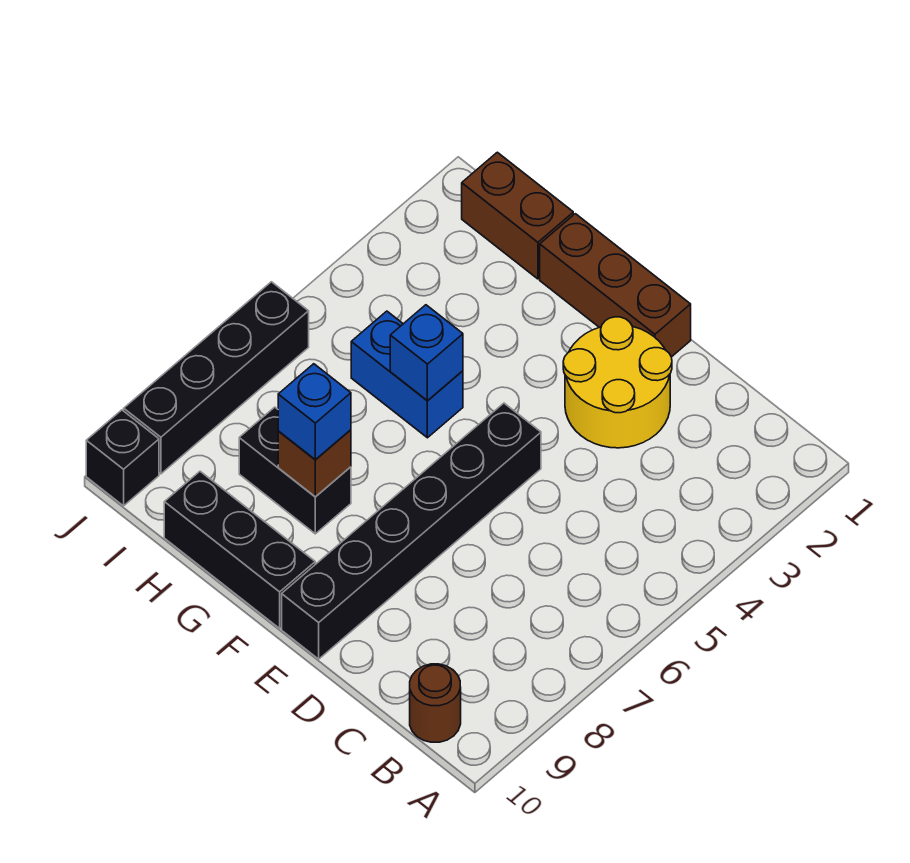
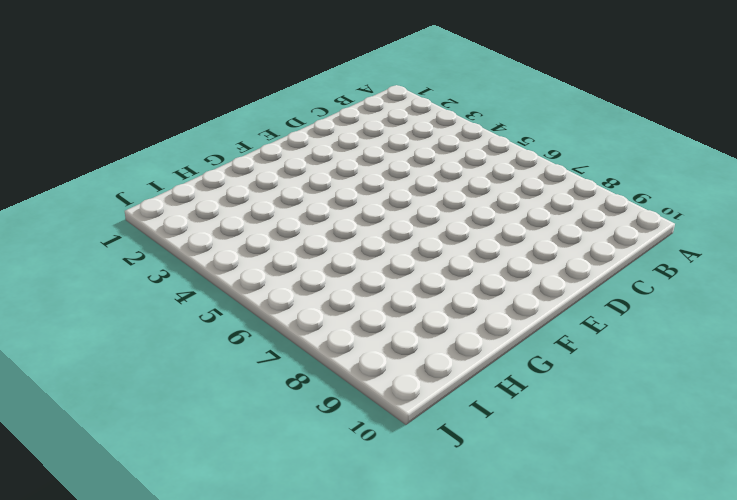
none -> brown 1x1 round brick [410,664,461,742]
none -> yellow 2x2 round brick [563,317,672,448]
none -> brown 1x3 brick [540,214,691,357]

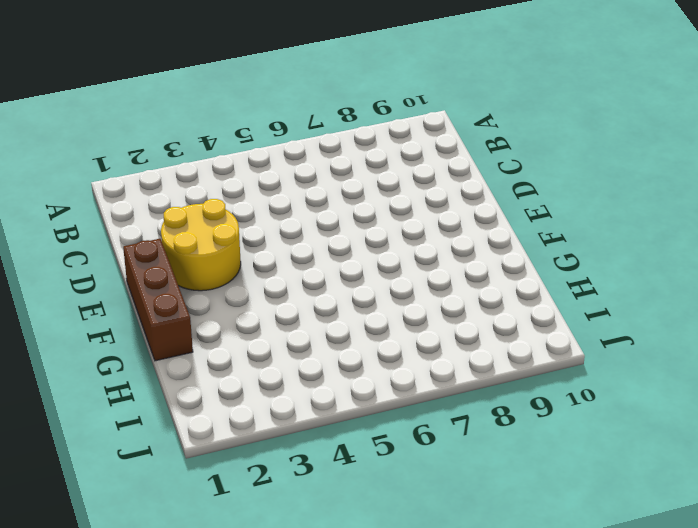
none -> brown 1x1 round brick [410,664,461,742]
none -> black 1x6 brick [282,403,541,659]
none -> black 1x3 brick [164,471,315,628]

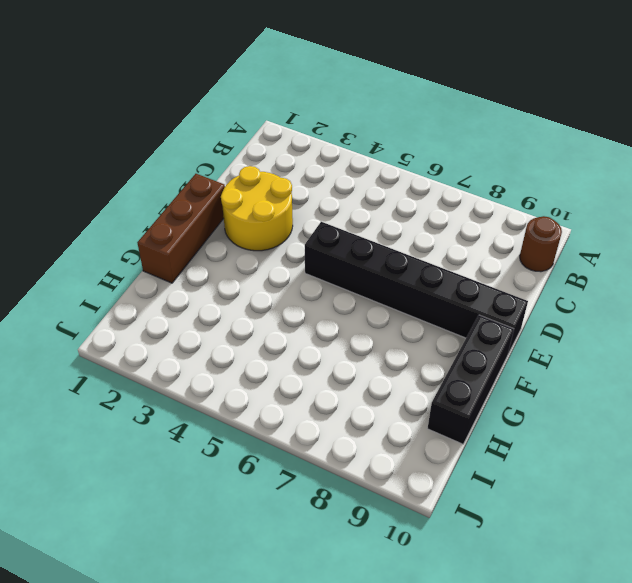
none -> blue 1x2 brick [351,311,463,438]
none -> black 1x2 brick [239,407,351,534]
none -> brown 1x2 brick [462,152,573,279]

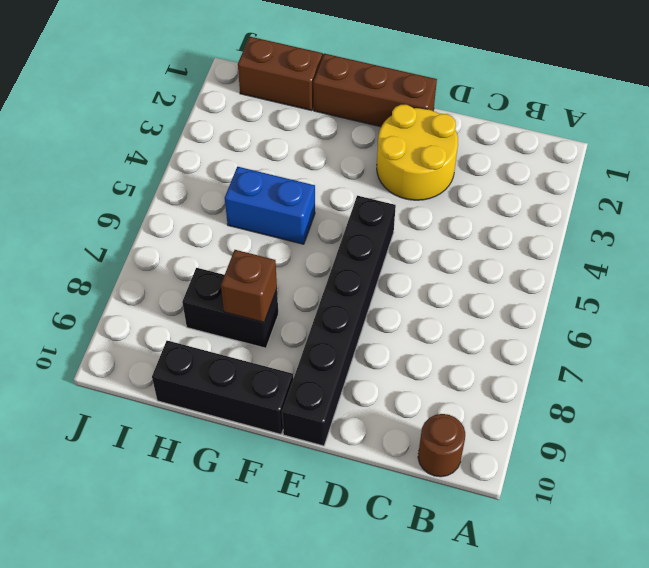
none -> black 1x4 brick [124,282,309,474]
none -> black 1x1 brick [86,410,159,506]
none -> blue 1x1 brick [390,305,463,401]

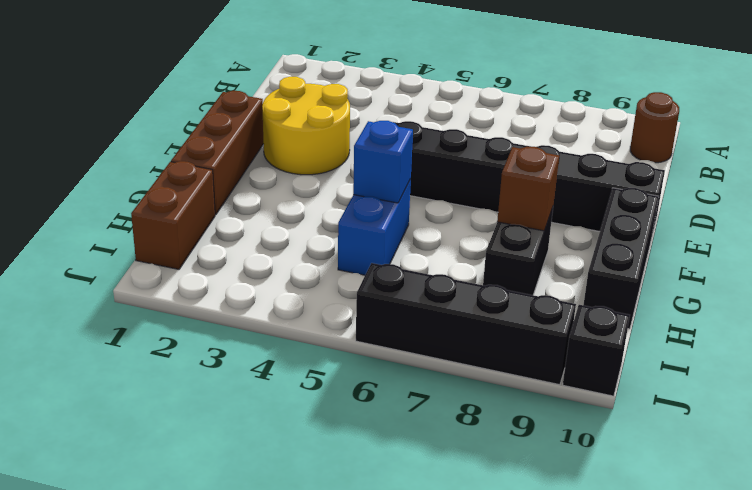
none -> blue 1x1 brick [278,364,351,460]

